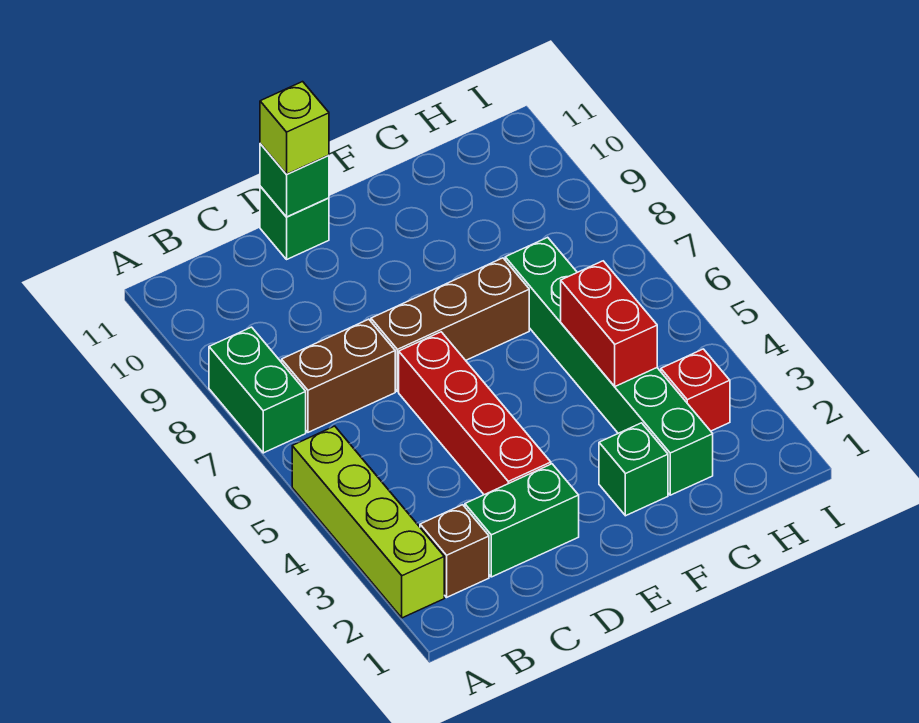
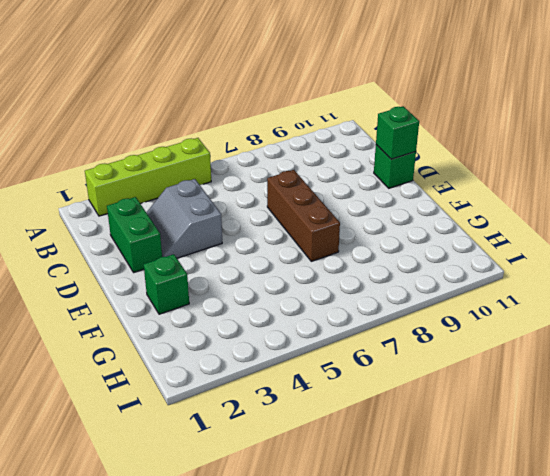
grey 2x2 slope [146,179,222,258] -> red 1x4 brick [399,332,551,495]
none -> green 1x2 brick [209,327,306,453]
none -> brown 1x1 brick [420,505,489,597]
none -> brown 1x2 brick [282,319,395,432]

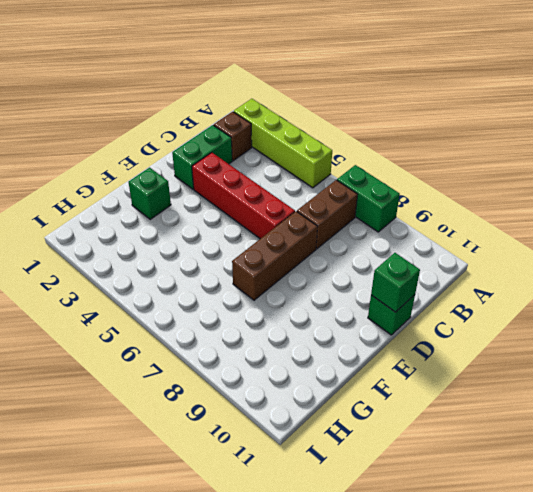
none -> green 1x6 brick [505,237,713,495]
none -> red 1x1 brick [661,349,730,431]
none -> red 1x2 brick [561,261,657,386]

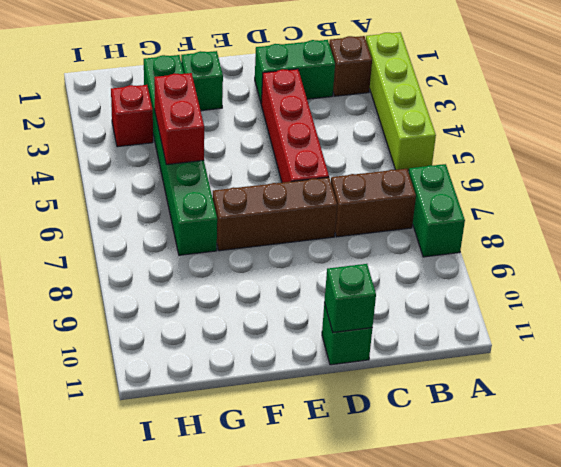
none -> lime 1x1 brick [260,82,329,174]

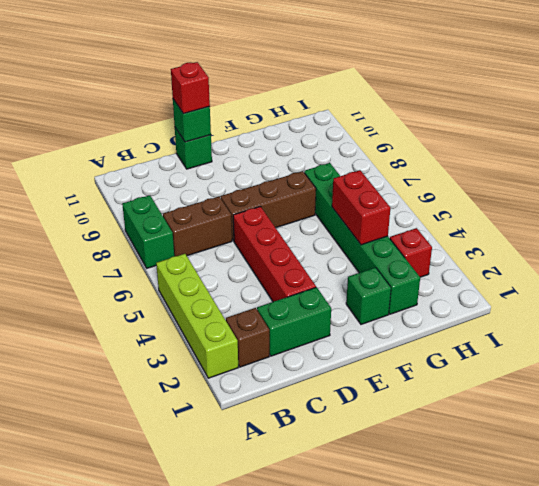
red 1x1 brick [171,62,210,114] -> lime 1x1 brick [260,82,329,174]

